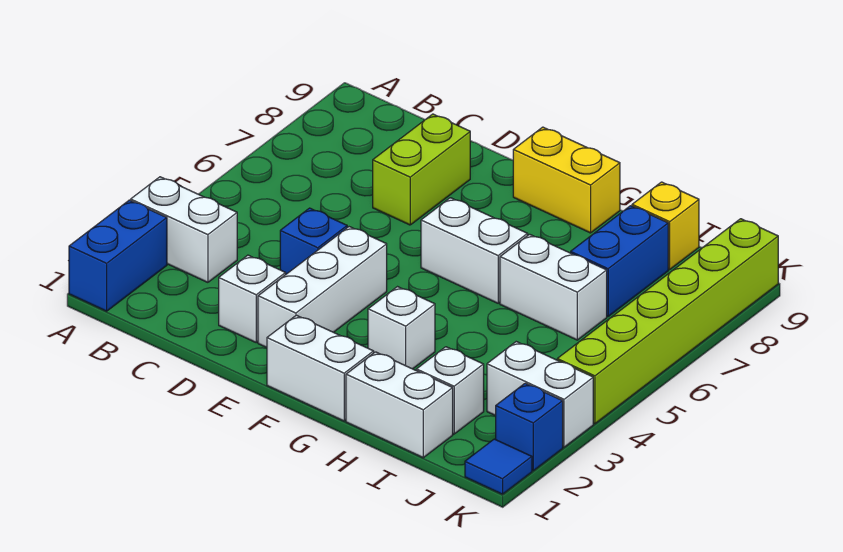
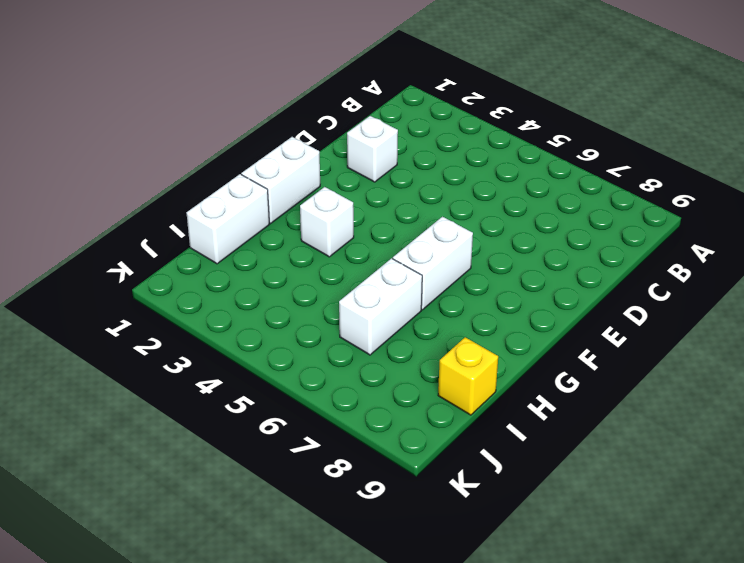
none -> blue 1x2 brick [69,200,167,311]
none -> white 1x2 brick [131,177,237,282]
none -> blue 1x1 brick [280,208,347,274]

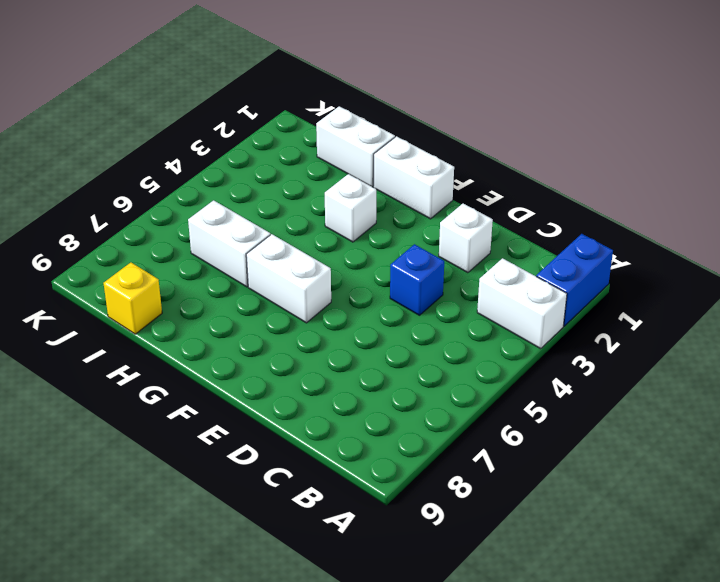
none -> lime 1x2 brick [373,114,470,225]
none -> white 1x3 brick [258,227,387,348]
none -> yellow 1x2 brick [513,127,620,233]

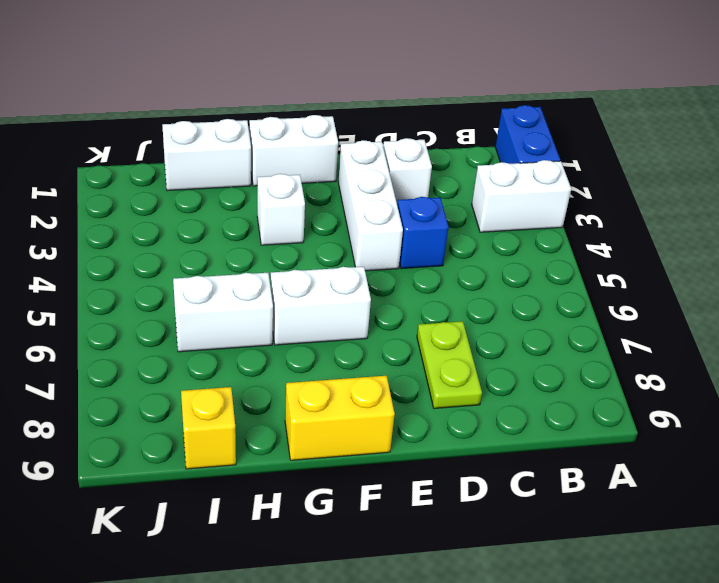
lime 1x2 plate [417,321,482,408] -> lime 1x2 brick [373,114,470,225]
none -> white 1x1 brick [416,347,484,434]
none -> blue 1x2 brick [571,206,668,316]
none -> white 1x2 brick [487,342,593,447]

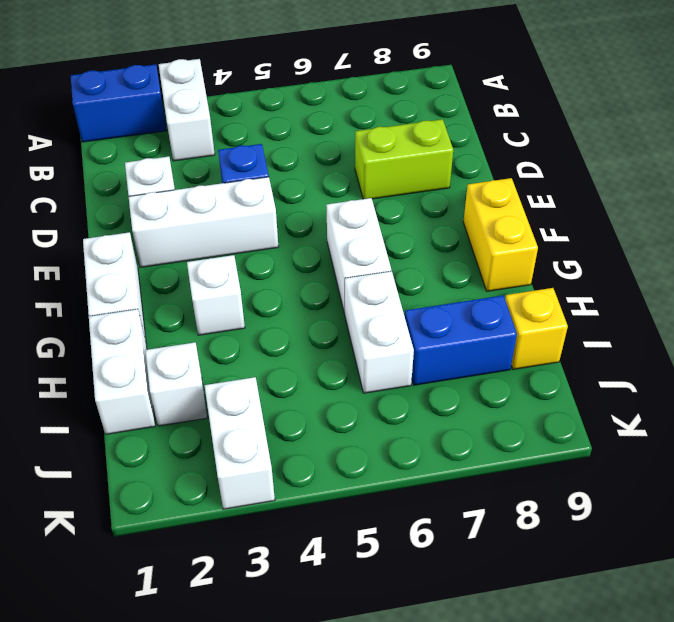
none -> blue 1x1 tile [465,439,532,494]
none -> blue 1x1 brick [496,383,563,471]
none -> lime 1x6 brick [557,219,778,424]

